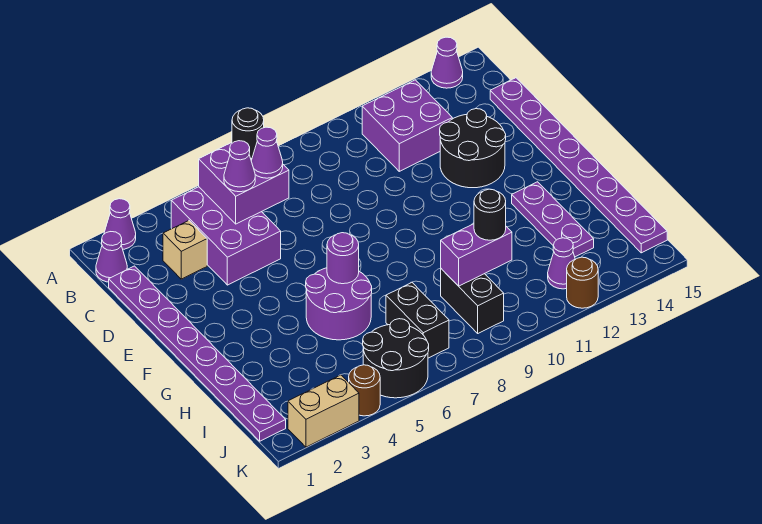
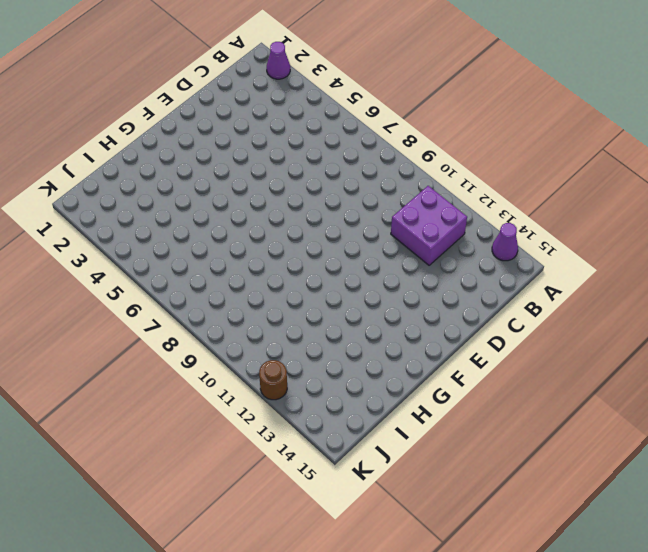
none -> purple 1x1 cone [96,232,127,282]
none -> purple 2x3 brick [171,187,281,285]
none -> purple 1x8 plate [109,266,286,441]

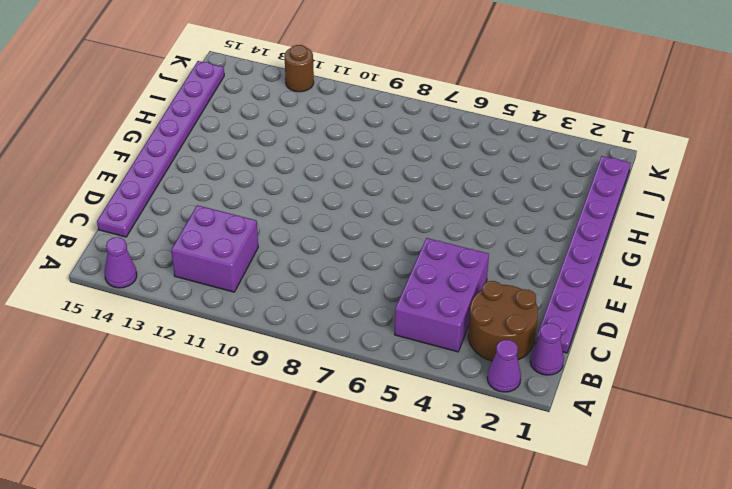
brown 2x2 round brick [468,281,538,361] -> tan 1x1 brick [163,221,207,279]
none -> black 2x2 round brick [440,109,506,188]
none -> purple 2x2 round brick [306,268,372,340]
none -> purple 1x3 plate [512,182,594,257]

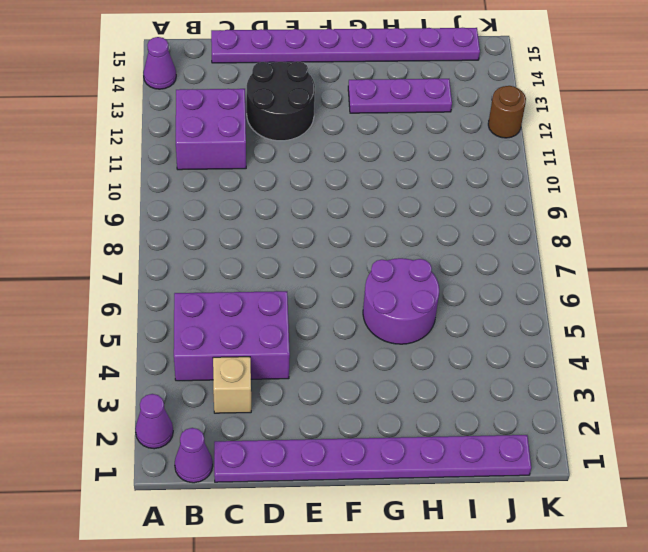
none -> black 1x2 brick [386,282,449,358]
none -> black 1x2 brick [441,269,504,333]
none -> black 2x2 round brick [363,319,429,398]

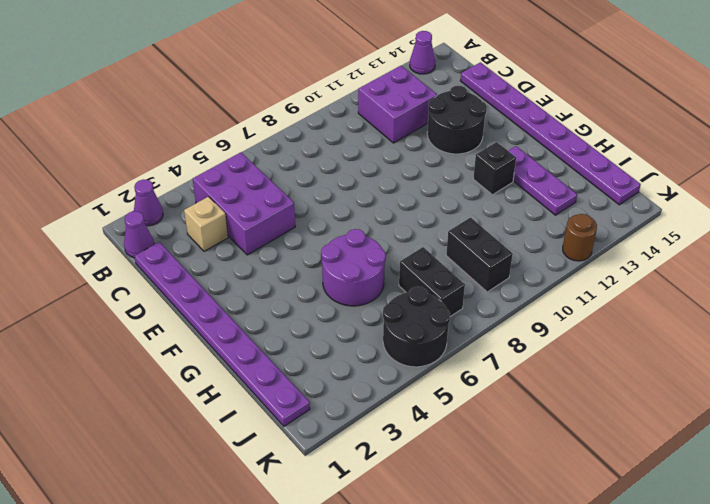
black 1x1 brick [473,142,516,195] -> none
none -> purple 1x1 cone [548,238,575,289]
none -> tan 1x2 brick [288,375,359,447]
none -> brown 1x1 round brick [349,365,380,416]

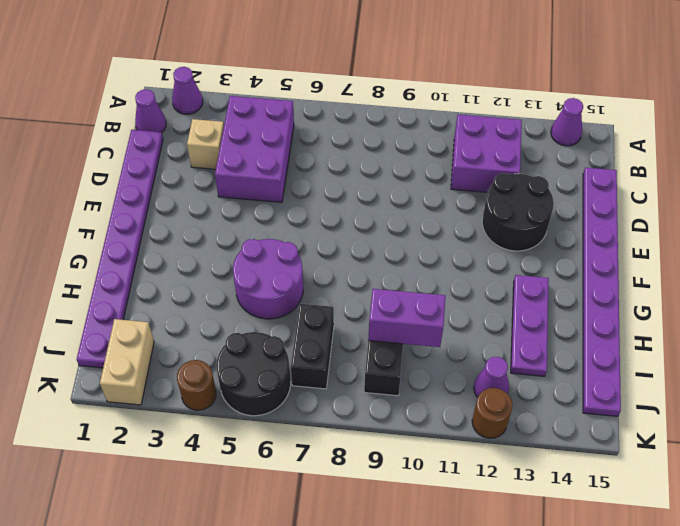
tan 1x2 brick [100,319,154,405] -> tan 1x2 brick turned to [288,375,359,447]
none -> purple 2x2 brick [199,143,289,224]
none -> purple 1x1 round brick [327,233,359,284]
none -> black 1x1 round brick [232,108,264,159]

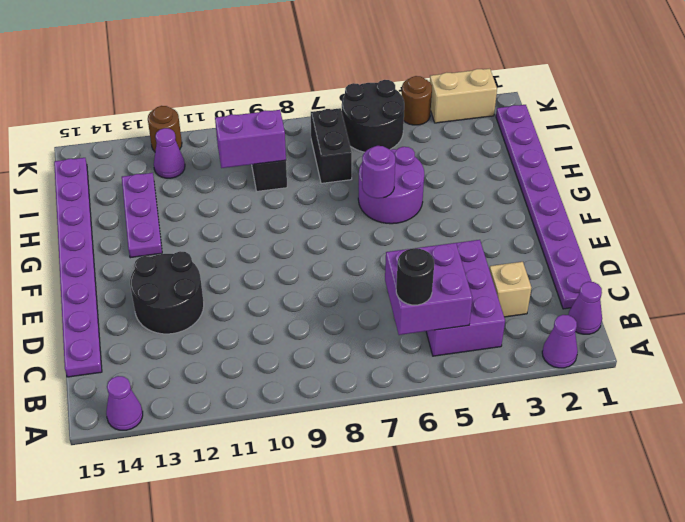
none -> purple 2x2 brick [362,80,452,171]
none -> purple 1x1 cone [224,141,255,192]
none -> purple 1x1 cone [251,127,283,178]

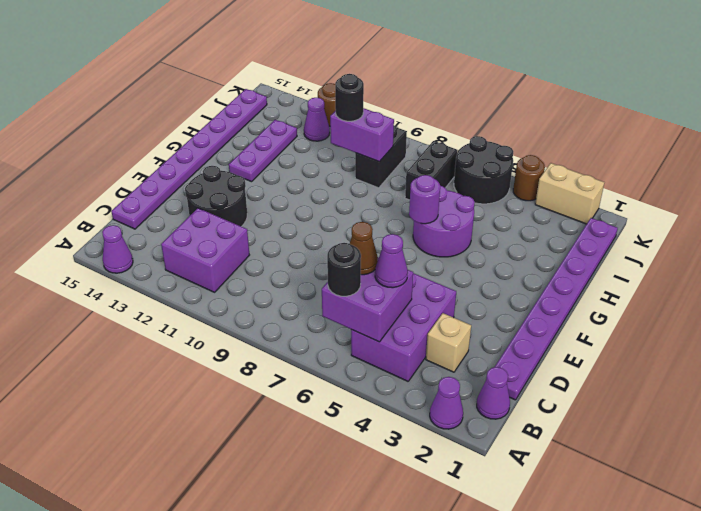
brown 1x1 cone [350,222,378,275] -> purple 1x1 cone [251,127,283,178]

